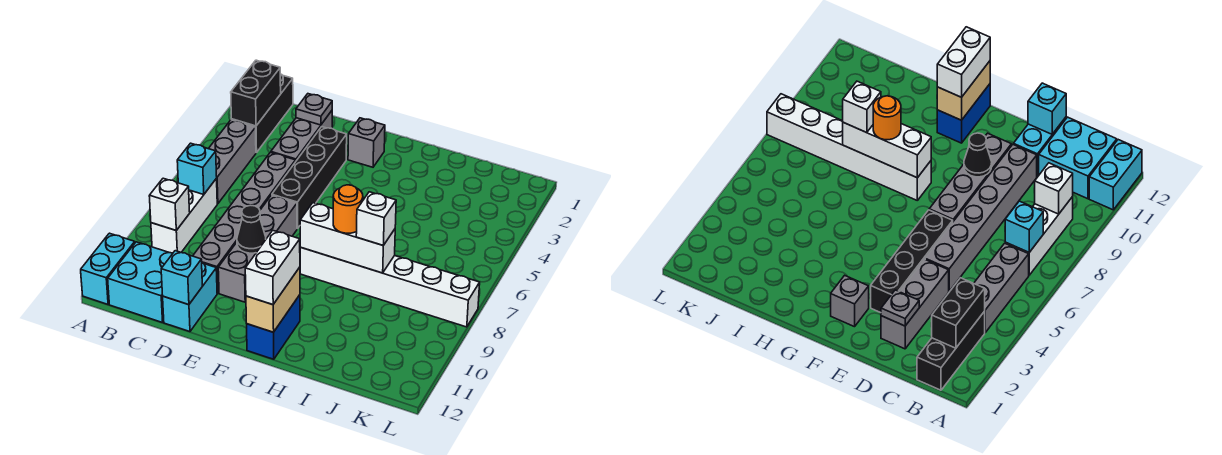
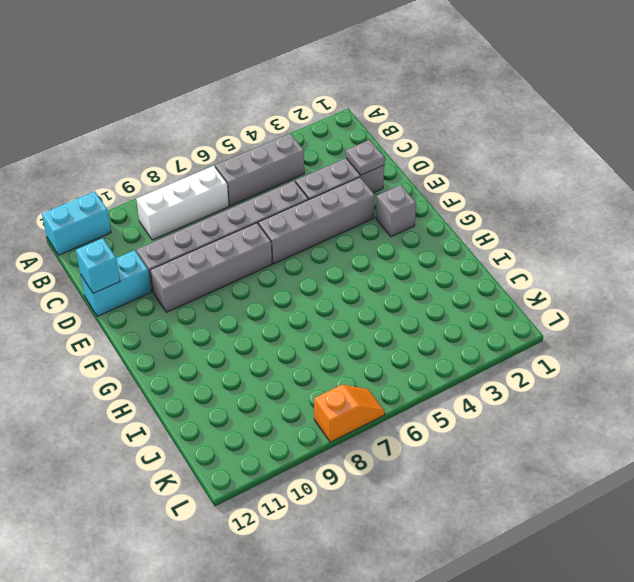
grey 1x4 brick [258,177,375,264] -> black 1x4 brick [272,127,347,229]
orange 1x2 slope [314,385,385,442] -> white 1x6 brick [300,247,480,327]
none -> black 1x3 brick [231,74,293,153]
none -> cyan 2x2 brick [108,242,173,323]
none -> blue 1x2 brick [247,295,300,359]

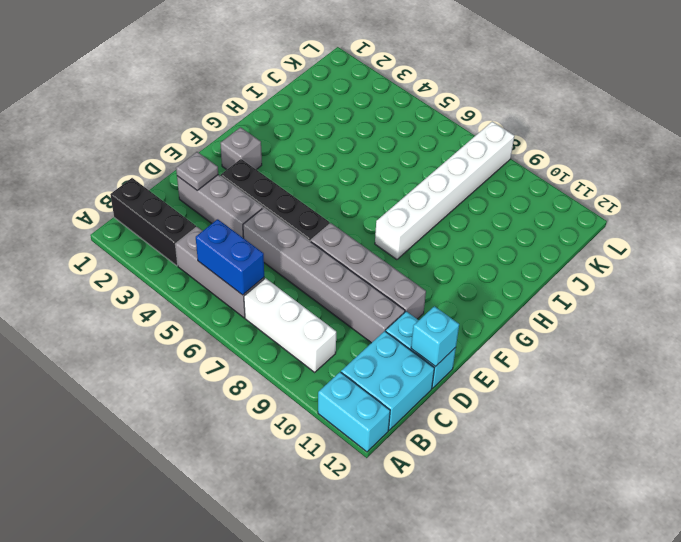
blue 1x2 brick [196,219,264,295] -> blue 1x2 brick moved to [247,295,300,359]
none -> black 1x2 brick [231,60,281,126]
none -> cyan 1x1 brick [177,143,217,194]
none -> white 1x1 brick [149,178,190,230]

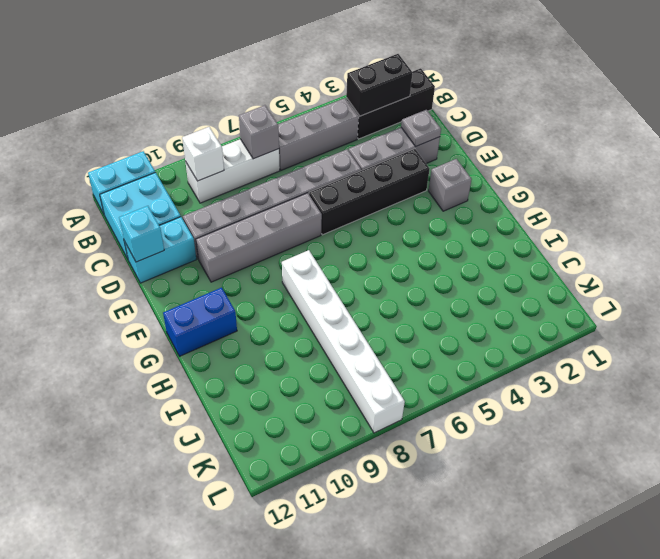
grey 1x1 brick [239,105,279,159] -> cyan 1x1 brick [177,143,217,194]
none -> black 1x1 cone [237,205,266,253]
none -> white 1x3 brick [300,203,395,273]
none -> tan 1x2 brick [246,267,300,332]

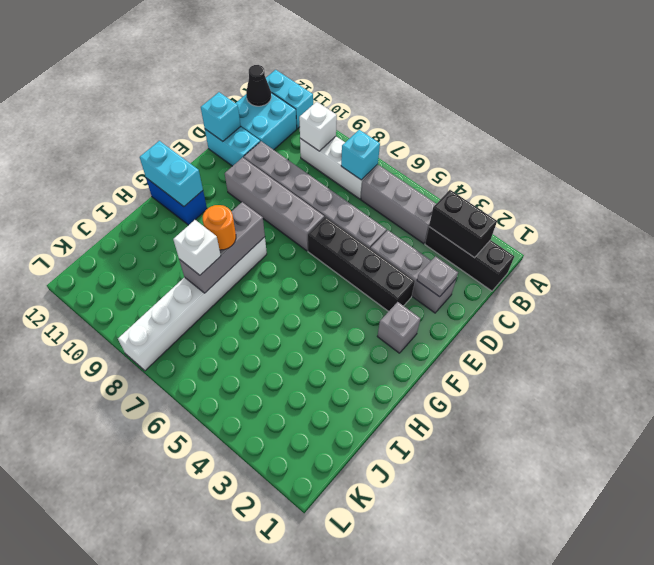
black 1x1 cone [246,65,271,106] -> black 1x1 cone moved to [237,205,266,253]
grey 1x3 brick [179,202,265,293] -> white 1x3 brick [300,203,395,273]
cyan 1x2 brick [140,141,203,206] -> tan 1x2 brick [246,267,300,332]
none -> white 1x2 brick [245,230,300,305]

